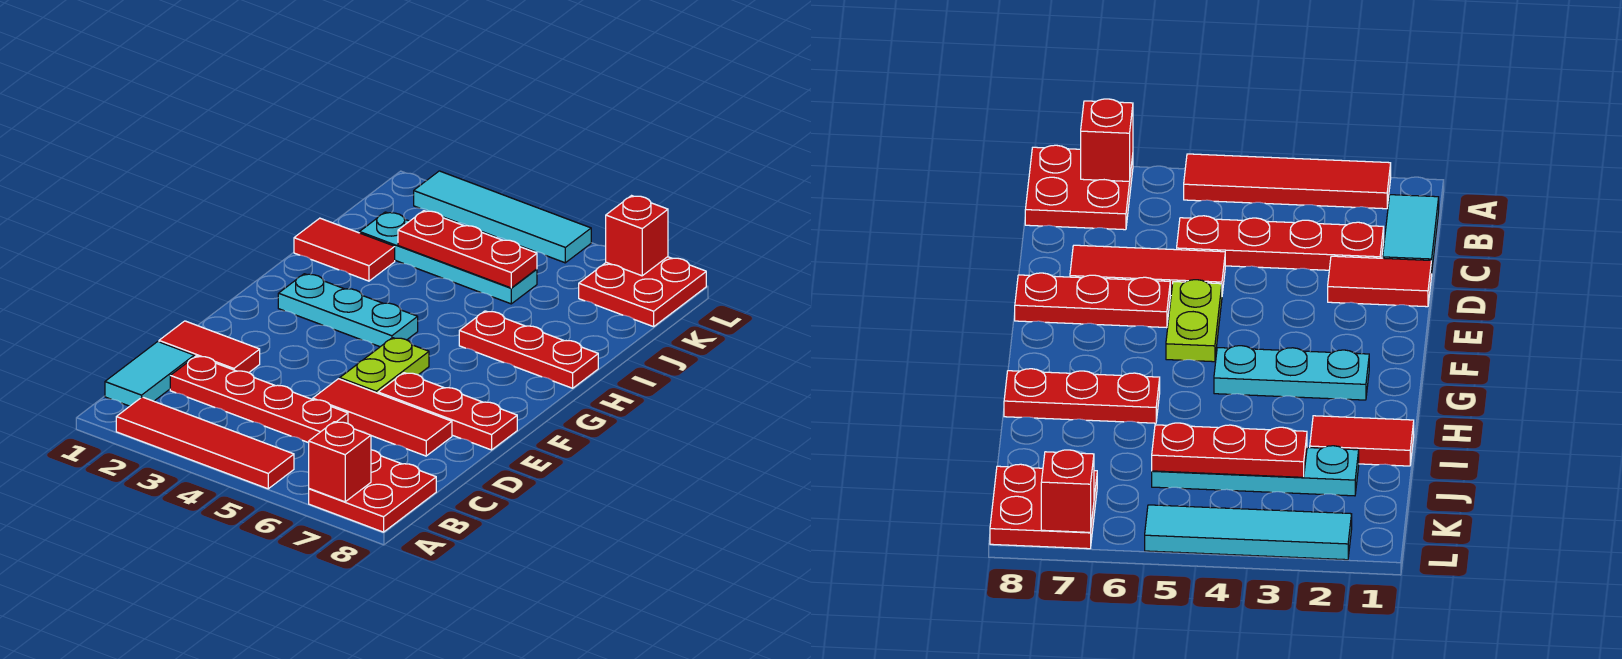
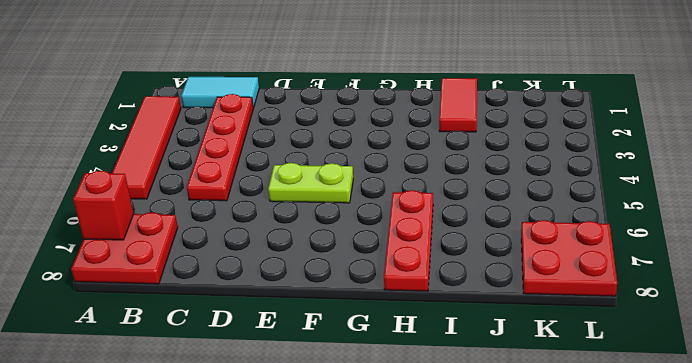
none -> red 1x2 tile [159,321,260,373]
none -> red 1x3 tile [313,379,452,456]
none -> red 1x3 plate [378,373,517,450]

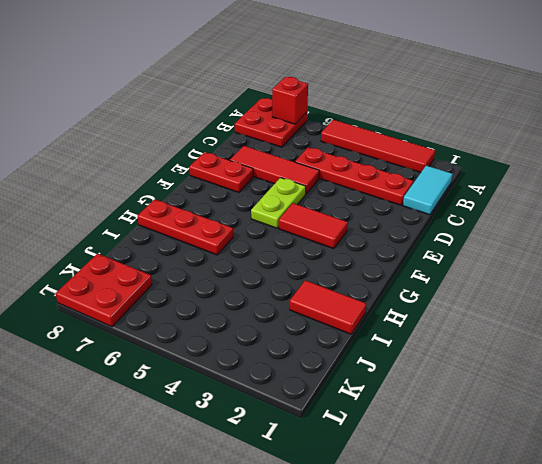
red 1x2 plate [189,152,253,192] -> red 1x3 plate [378,373,517,450]
red 1x2 tile [279,203,348,249] -> red 1x2 tile moved to [159,321,260,373]
none -> cyan 1x3 plate [278,274,418,347]
none -> cyan 1x4 plate [360,212,537,304]
none -> cyan 1x4 tile [414,171,591,263]

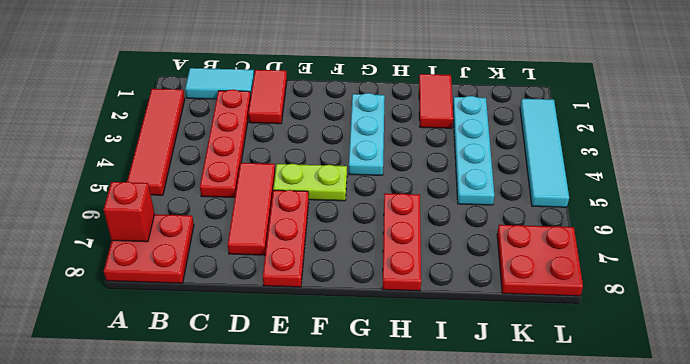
none -> red 1x3 plate [398,211,537,288]
none -> red 1x1 brick [606,196,668,276]

